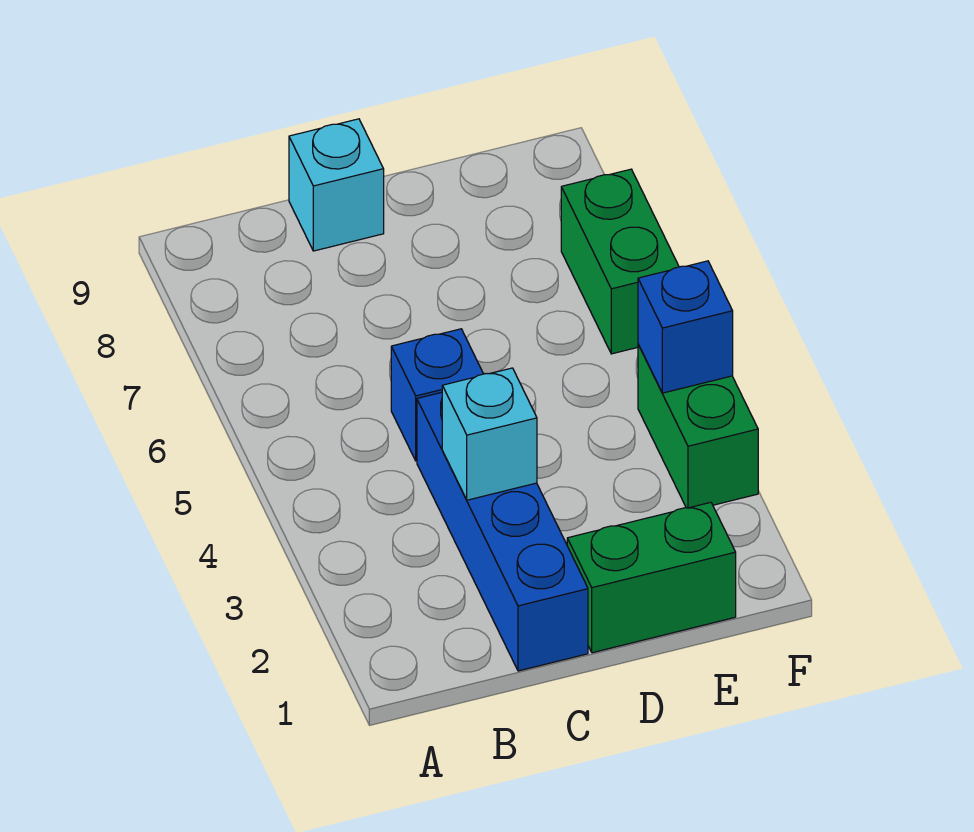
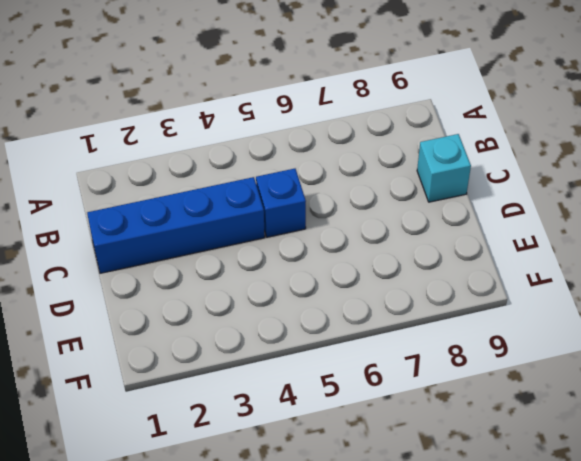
none -> green 1x2 brick [567,502,736,653]
none -> green 1x2 brick [638,344,758,508]

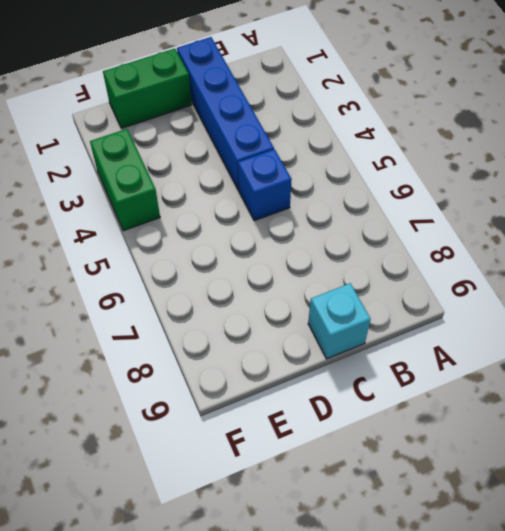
none -> green 1x2 brick [561,169,679,354]
none -> cyan 1x1 brick [442,368,537,500]

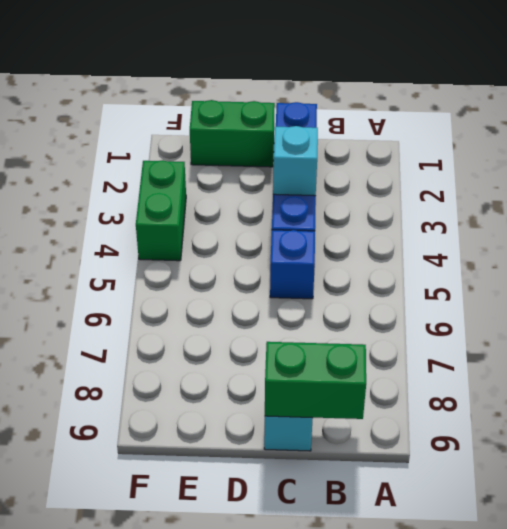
green 1x2 brick [265,342,366,419] -> green 1x2 brick turned to [561,169,679,354]
none -> blue 1x1 brick [638,261,733,393]

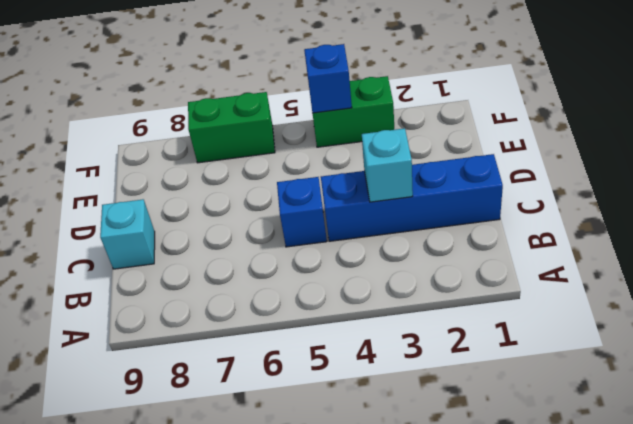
none -> green 1x2 brick [567,502,736,653]

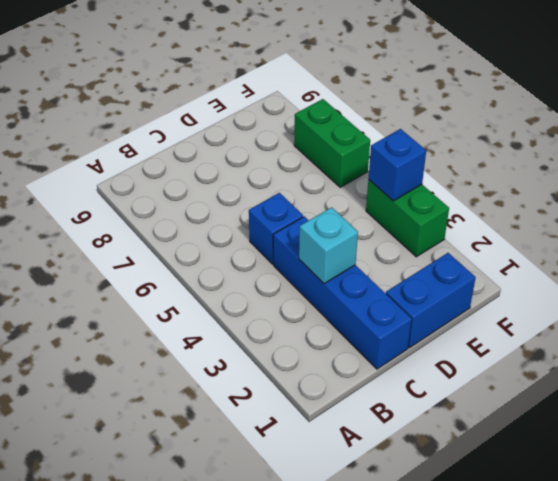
blue 1x2 brick [386,253,476,348] -> green 1x2 brick [567,502,736,653]
none -> cyan 1x1 brick [289,119,384,251]

